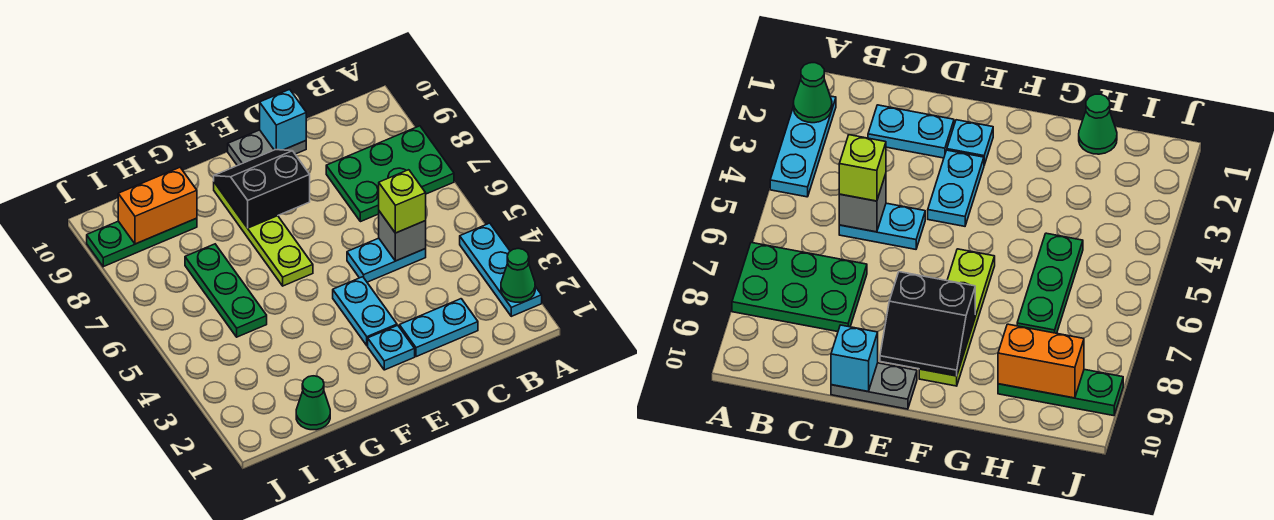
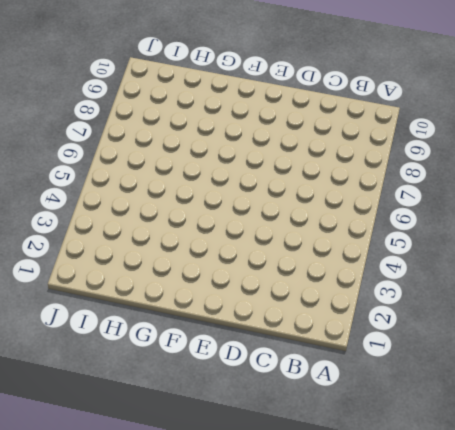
none -> cyan 1x3 plate [460,223,542,316]
none -> green 2x3 plate [326,126,454,222]
none -> cyan 1x2 plate [399,299,478,357]

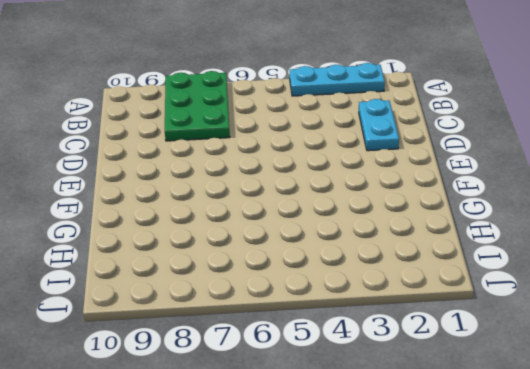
none -> cyan 1x2 plate [347,238,426,282]
none -> grey 1x2 plate [228,130,306,166]
none -> cyan 1x1 plate [368,325,415,370]

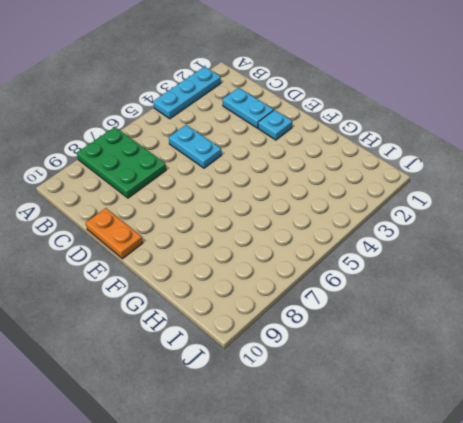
orange 1x2 plate [86,208,143,259] -> grey 1x2 plate [228,130,306,166]
none -> cyan 1x2 plate [333,277,397,346]
none -> lime 1x4 plate [214,182,313,286]
none -> green 1x1 cone [296,376,330,430]

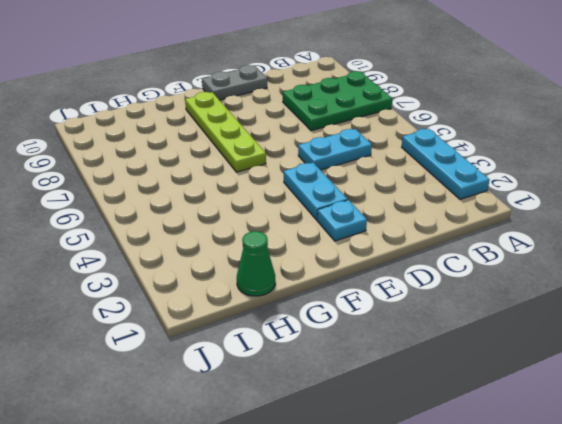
none -> cyan 1x2 plate [399,299,478,357]
none -> green 1x3 plate [185,244,267,337]
none -> green 1x3 plate [87,218,197,267]

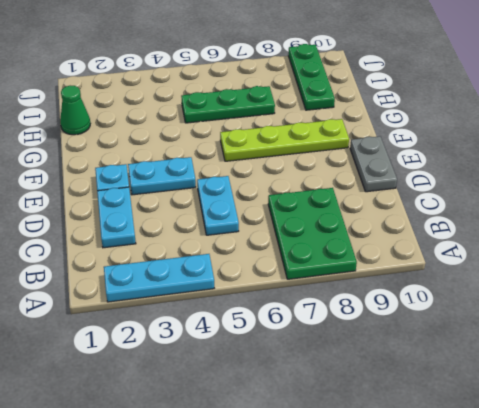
none -> green 1x1 cone [501,248,535,302]
none -> grey 1x1 brick [379,211,426,261]
none -> cyan 1x1 brick [260,89,306,150]

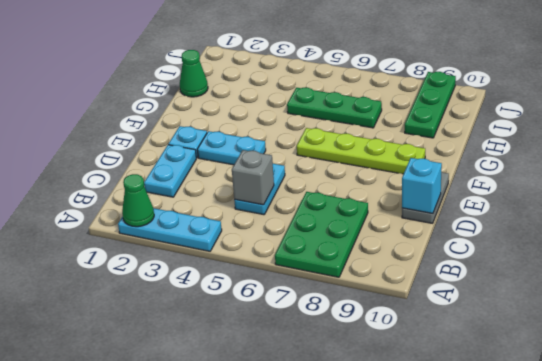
none -> black 2x2 slope [214,150,310,228]
none -> orange 1x2 brick [118,167,197,244]
none -> lime 1x1 brick [379,170,426,233]

